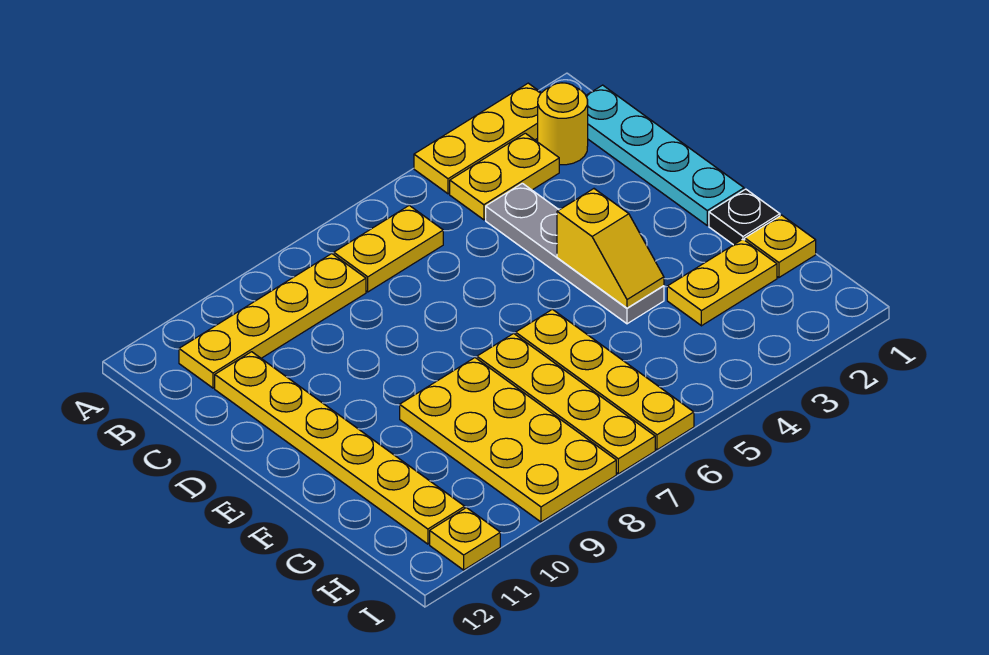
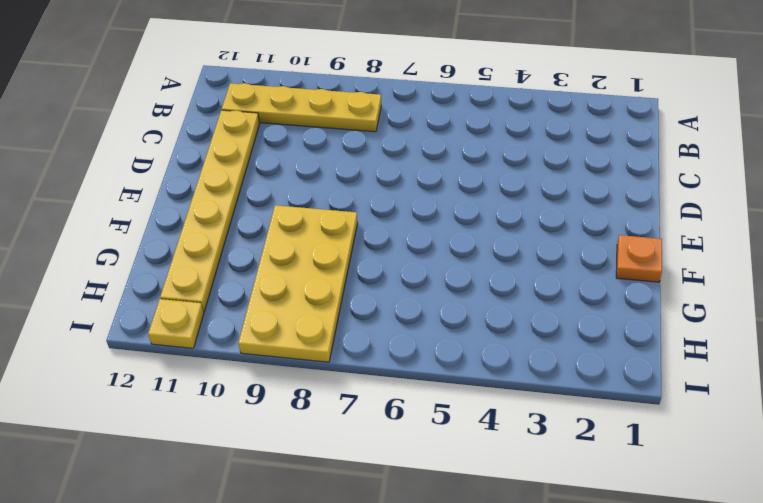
orange 1x1 plate [616,235,662,282] -> black 1x1 plate [709,189,780,245]
none -> yellow 1x3 plate [414,83,541,194]
none -> cyan 1x4 plate [586,85,744,225]
none -> yellow 1x1 round brick [538,83,588,165]

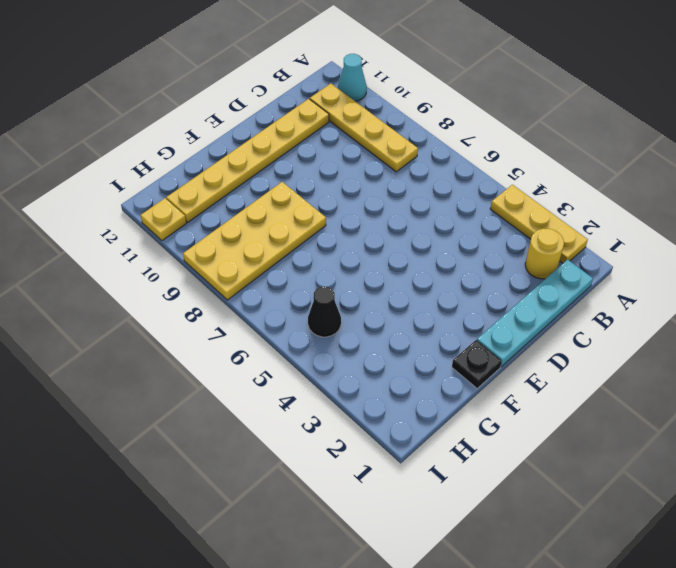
cyan 1x1 cone [338,54,367,101] -> none
black 1x1 cone [308,287,341,337] -> none
none -> yellow 1x2 plate [450,133,559,220]
none -> yellow 1x2 plate [334,205,443,292]
none -> grey 1x4 plate [486,183,664,324]

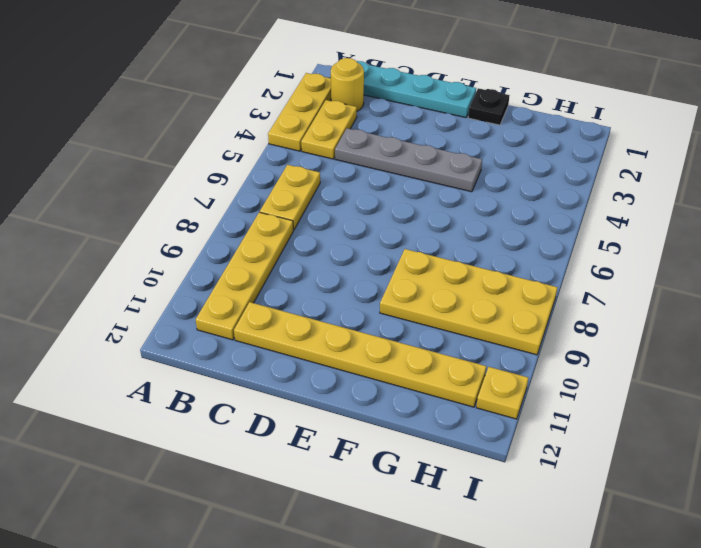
none -> yellow 1x4 plate [516,309,694,450]
none -> yellow 1x4 plate [477,333,655,474]
none -> yellow 1x1 plate [745,215,816,278]

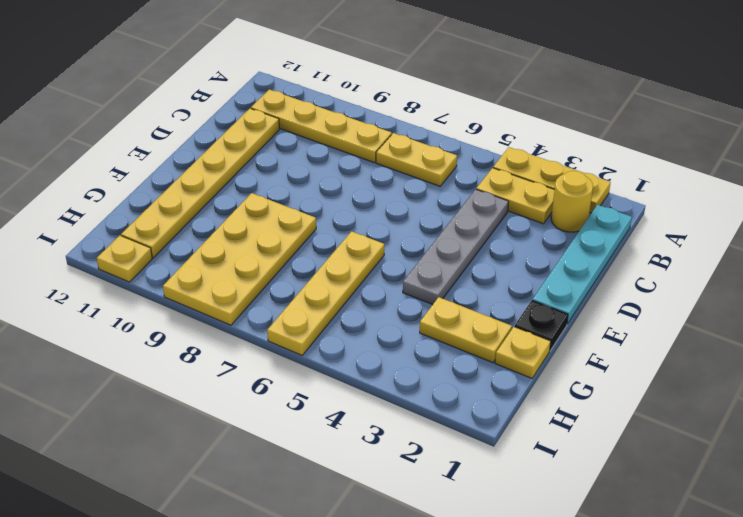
none -> yellow 1x4 plate [477,333,655,474]
none -> yellow 1x2 slope [557,189,664,308]

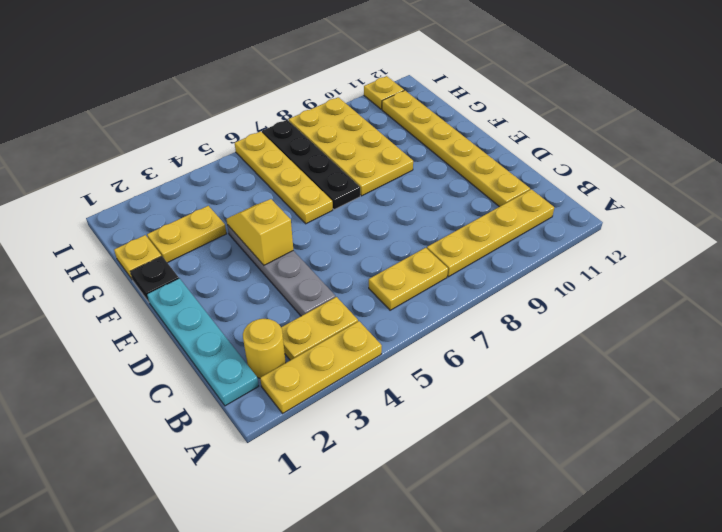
black 1x4 plate [262,120,360,210] -> yellow 1x4 plate [477,333,655,474]

